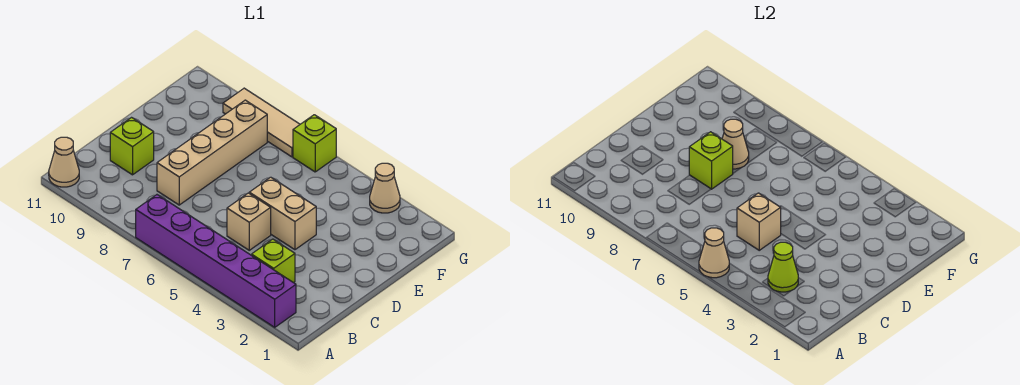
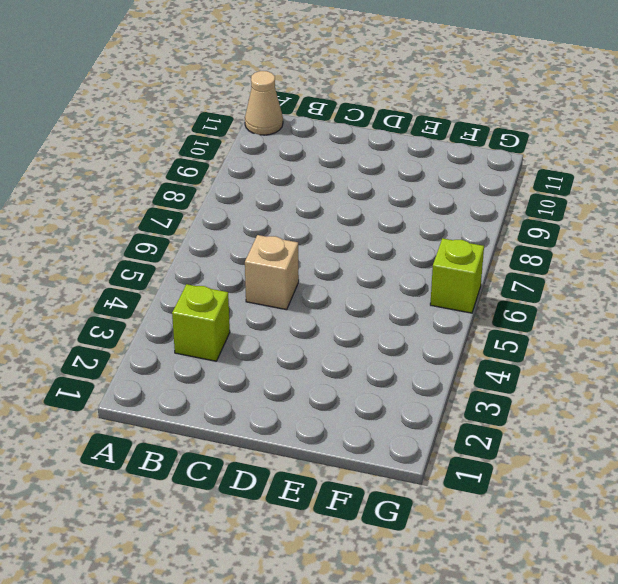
none -> purple 1x6 brick [136,195,296,327]
none -> tan 1x4 brick [157,100,267,205]
none -> lime 1x1 brick [110,118,154,175]

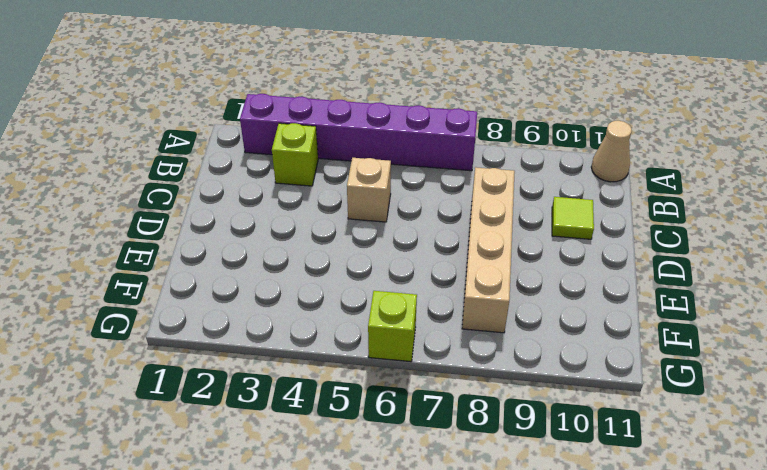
lime 1x1 tile [552,197,594,239] -> lime 1x1 brick [110,118,154,175]
none -> tan 1x2 brick [249,177,316,250]
none -> tan 1x1 cone [370,163,400,213]
none -> tan 1x3 tile [223,88,300,157]

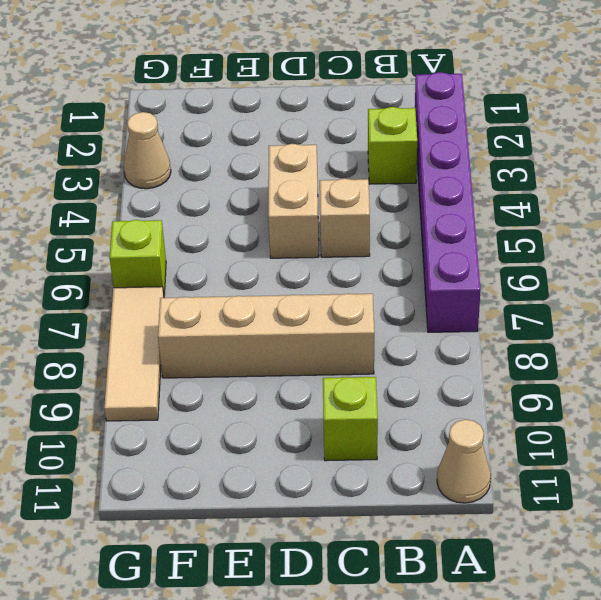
none -> tan 1x1 cone [699,228,729,278]
none -> lime 1x1 cone [768,242,798,292]
none -> tan 1x1 brick [737,193,781,250]

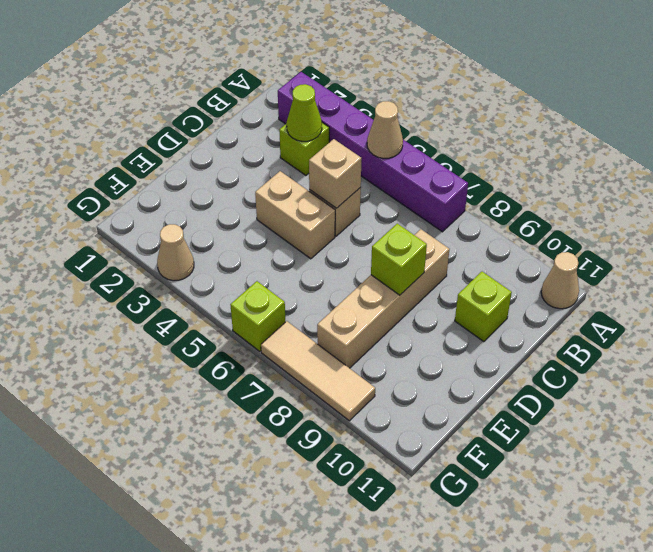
none -> tan 1x1 cone [722,119,749,169]

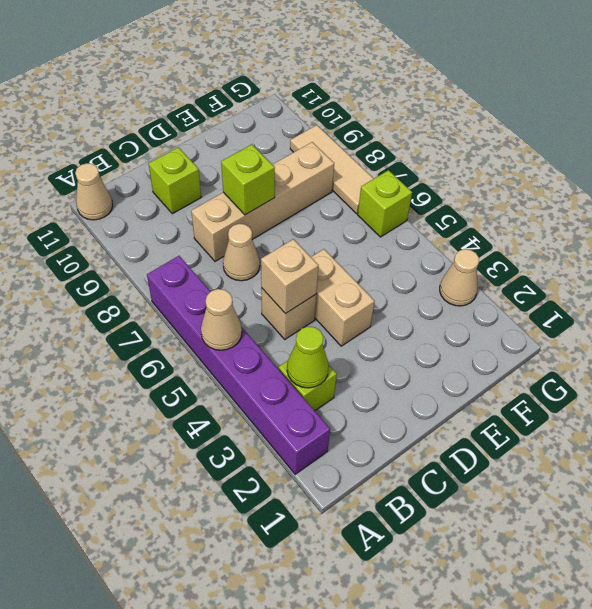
tan 1x1 cone [223,224,260,281] -> tan 1x1 cone moved to [722,119,749,169]

